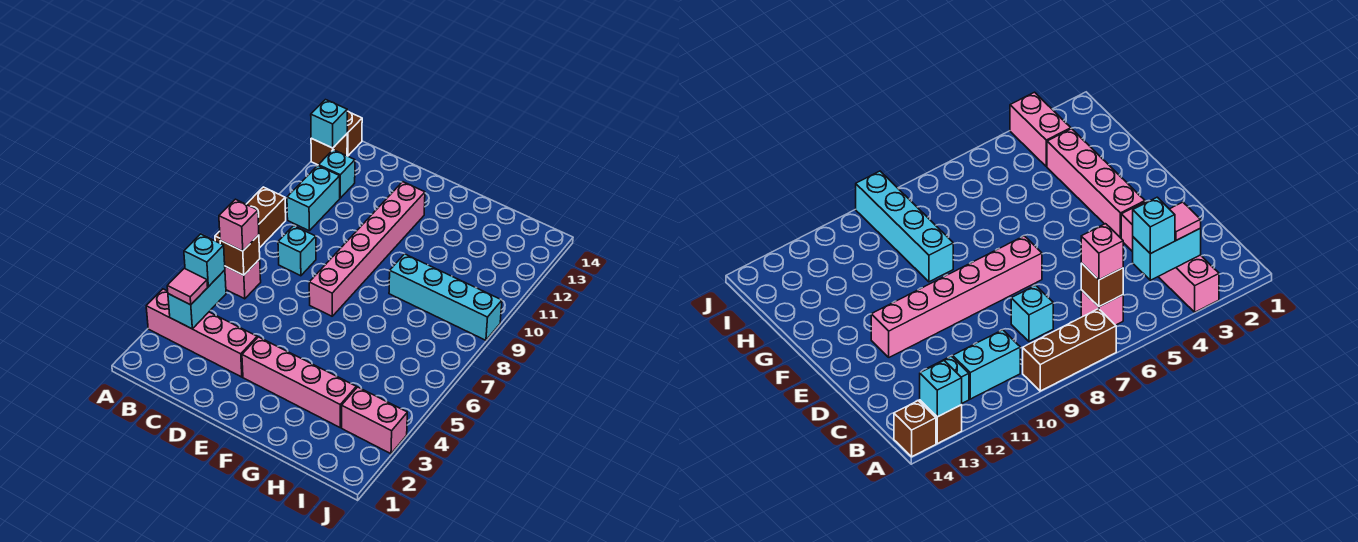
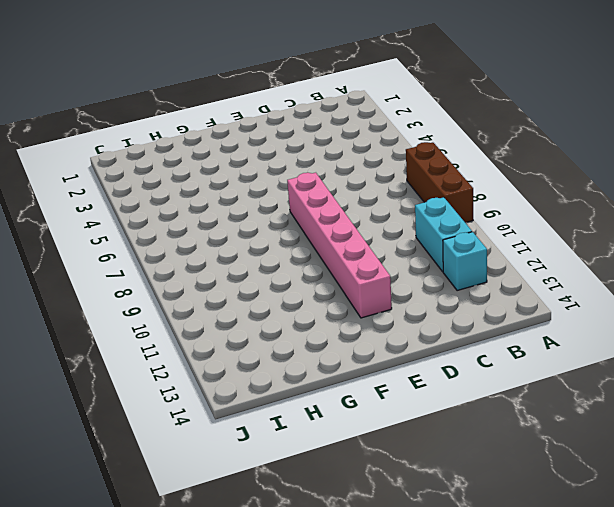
none -> pink 1x4 brick [146,289,257,377]
none -> brown 1x1 brick [311,134,347,165]
none -> brown 1x1 brick [347,111,362,156]

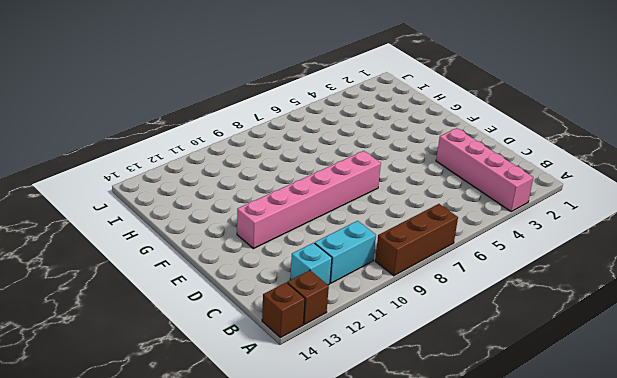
none -> pink 1x1 brick [225,259,261,299]
none -> cyan 1x1 brick [278,226,316,276]
none -> pink 1x4 brick [242,337,356,427]

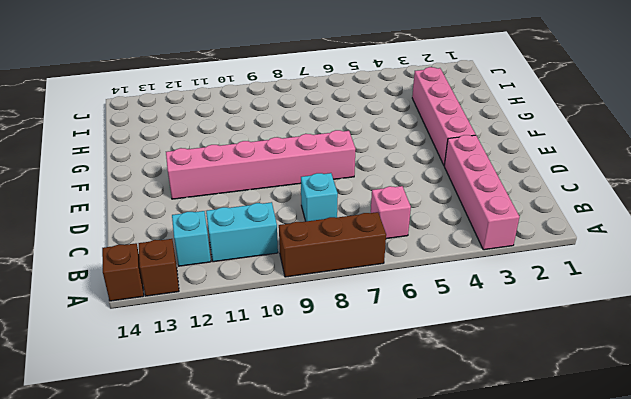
none -> cyan 1x4 brick [389,254,502,340]
none -> pink 1x2 brick [342,387,407,454]
none -> cyan 1x1 brick [311,100,347,148]

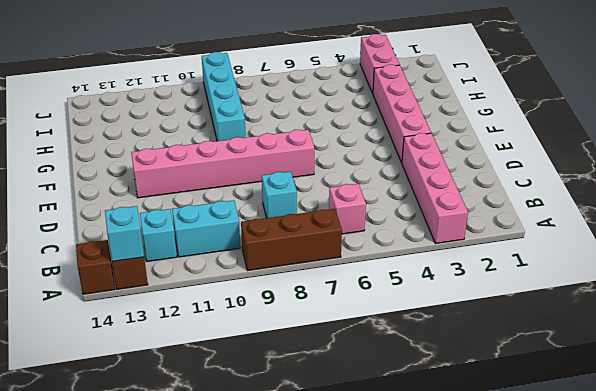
none -> cyan 1x2 brick [168,270,226,329]
none -> brown 1x1 brick [220,235,260,275]
none -> pink 1x1 tile [167,268,208,305]

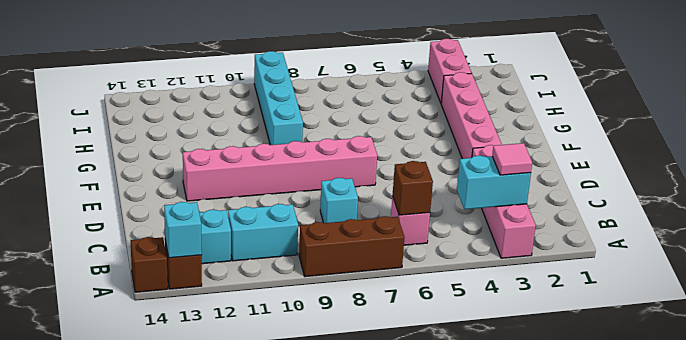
none -> cyan 1x1 brick [184,234,225,287]
none -> pink 1x1 brick [219,199,259,251]

